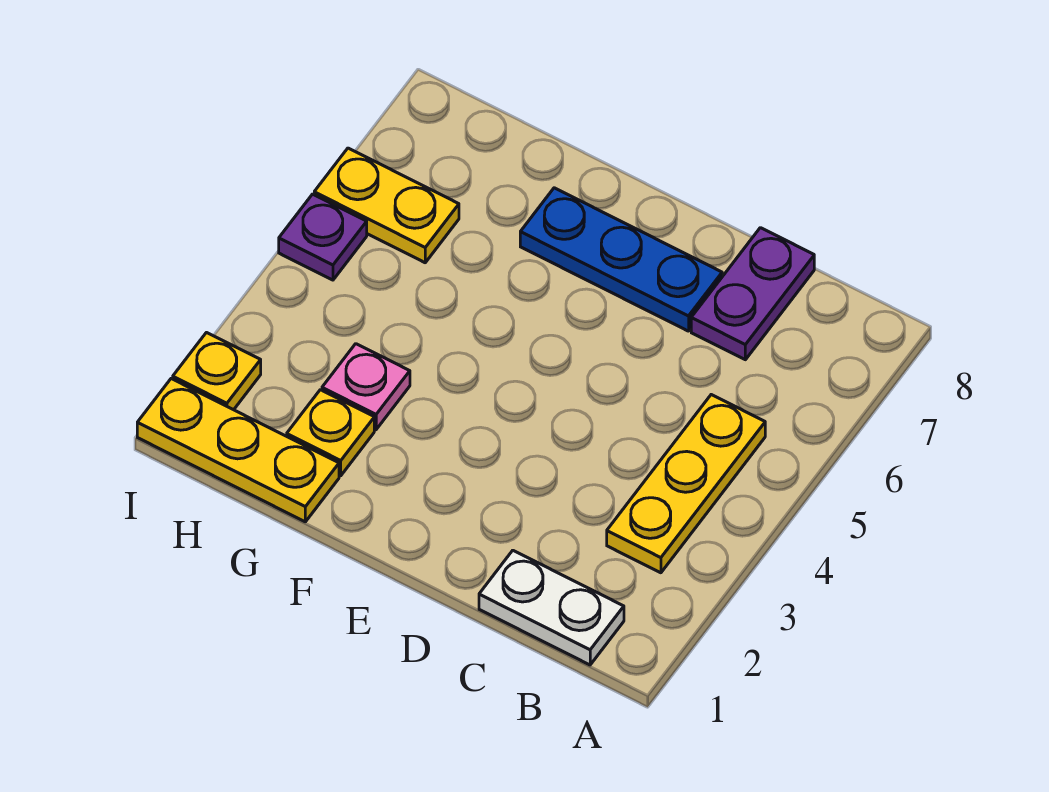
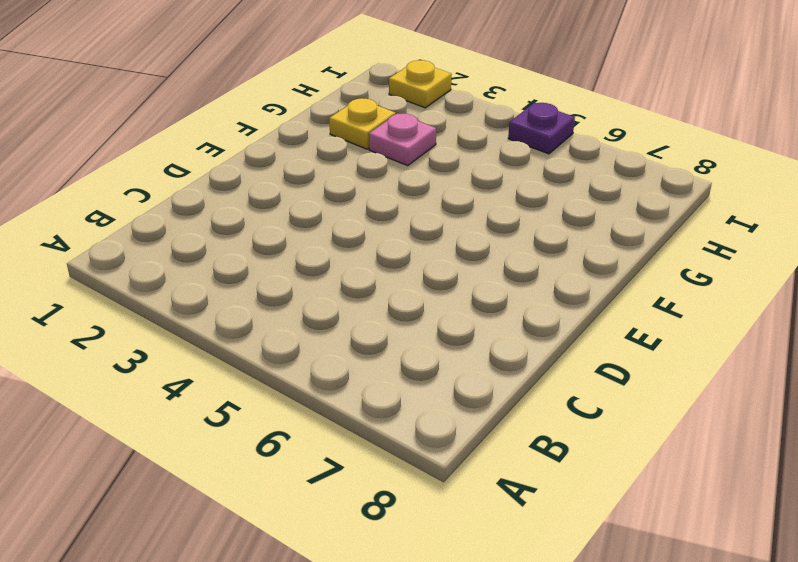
none -> white 1x2 plate [479,551,624,665]
none -> yellow 1x3 plate [607,395,765,573]

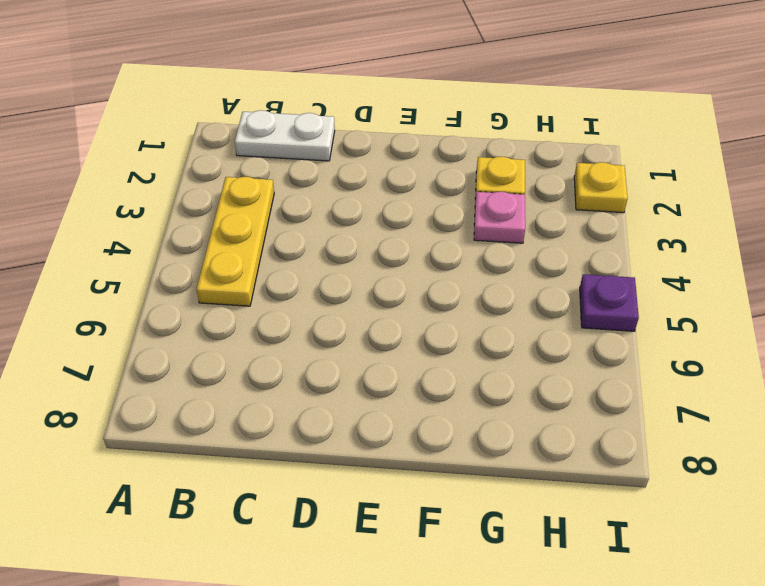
none -> purple 1x2 plate [691,228,814,360]
none -> blue 1x3 plate [520,188,722,331]

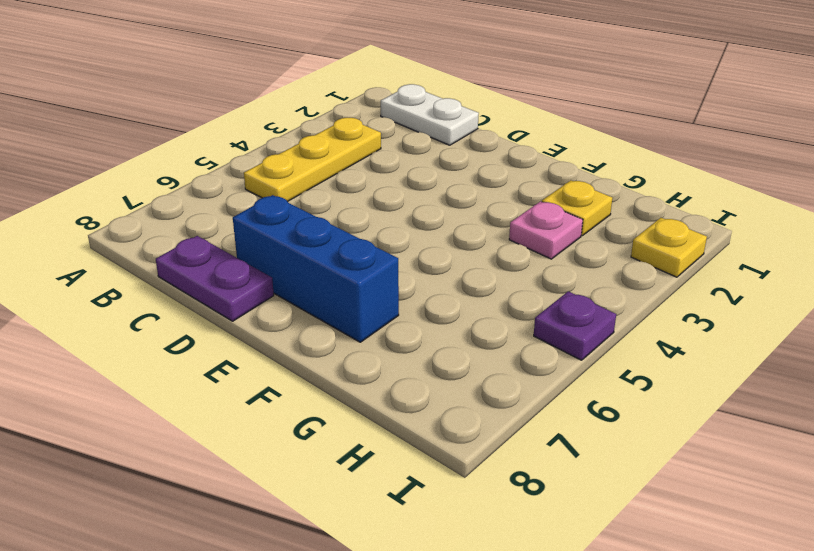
purple 1x2 plate [156,236,274,321] -> purple 1x2 plate turned to [691,228,814,360]
blue 1x3 brick [233,195,399,342] -> blue 1x3 plate [520,188,722,331]
none -> yellow 1x3 plate [137,379,339,522]
none -> yellow 1x2 plate [314,148,459,263]

